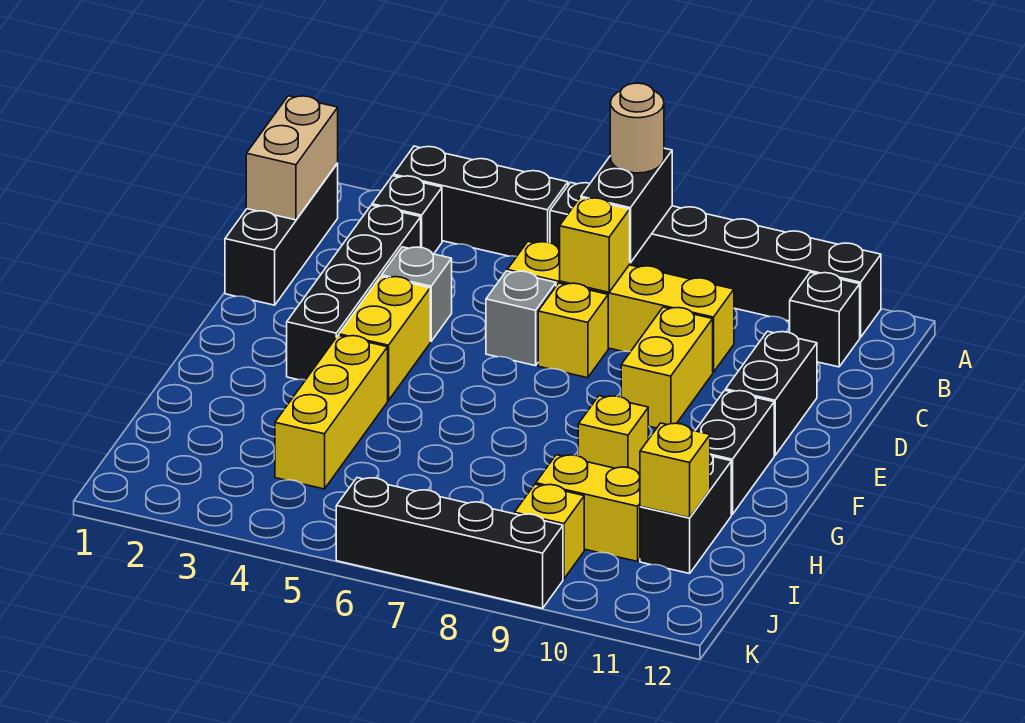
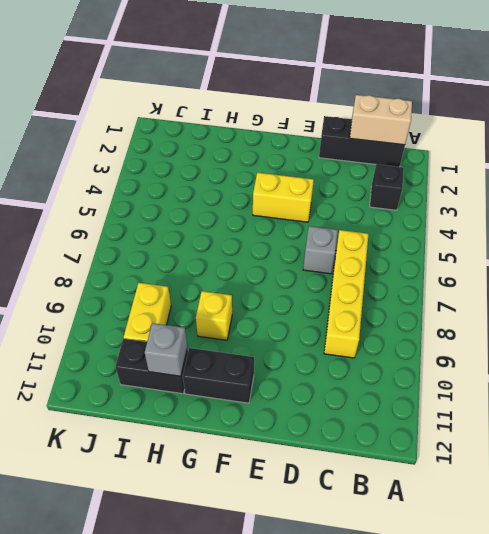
grey 1x1 brick [145,323,187,376] -> grey 1x1 brick moved to [382,247,452,341]
none -> black 1x3 brick [394,146,568,257]
none -> black 1x6 brick [550,182,881,337]
none -> black 1x1 brick [789,272,860,367]

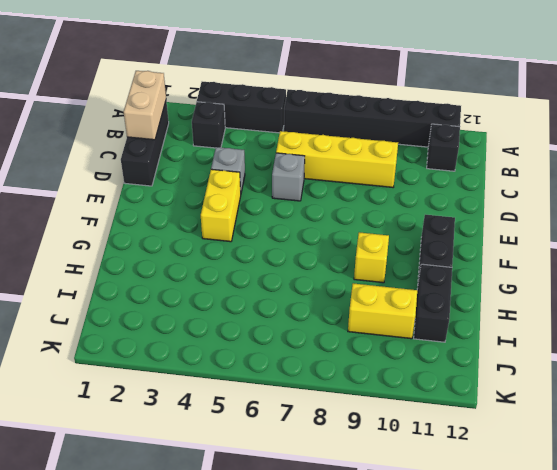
none -> black 1x4 brick [287,205,421,380]
none -> yellow 1x1 brick [538,283,608,378]
none -> yellow 1x2 brick [621,307,713,428]

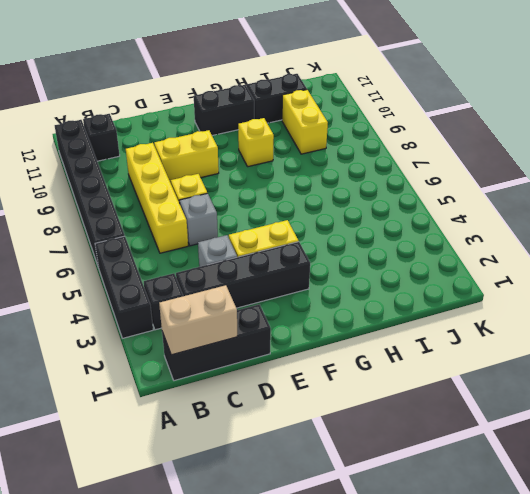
none -> black 1x2 brick [726,331,817,455]
none -> yellow 1x3 brick [275,335,388,489]
none -> yellow 1x1 brick [514,484,584,579]

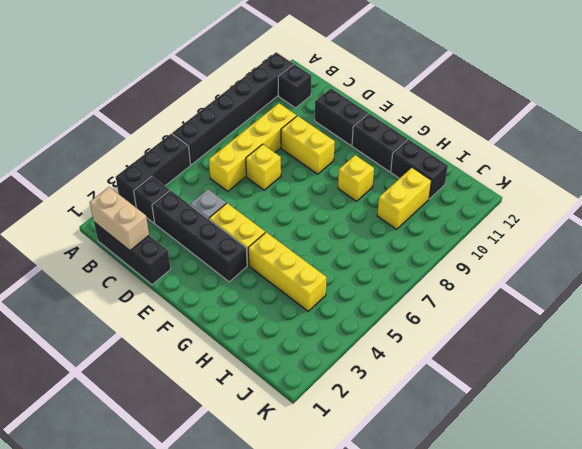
none -> grey 1x1 brick [486,271,556,366]
none -> yellow 1x1 brick [514,484,584,579]
none -> black 1x4 brick [336,478,563,608]

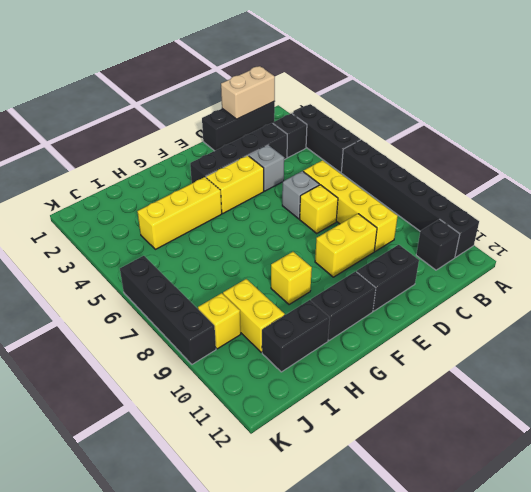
none -> black 1x2 brick [581,148,672,263]
none -> yellow 1x1 brick [560,198,630,292]
none -> yellow 1x1 brick [640,423,710,518]

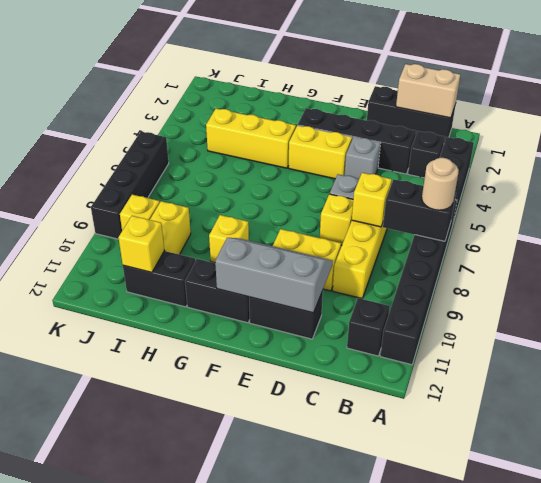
grey 2x3 slope [215,238,333,313] -> none

